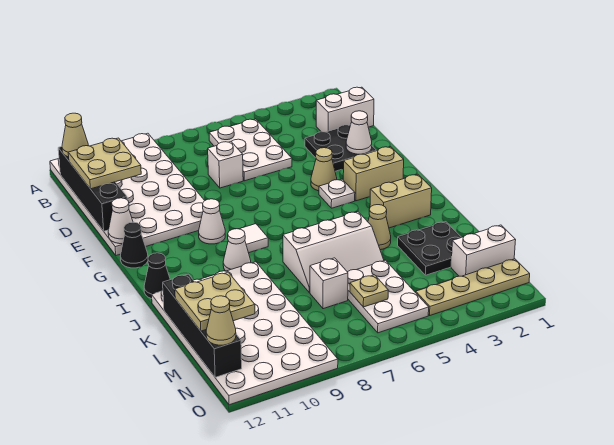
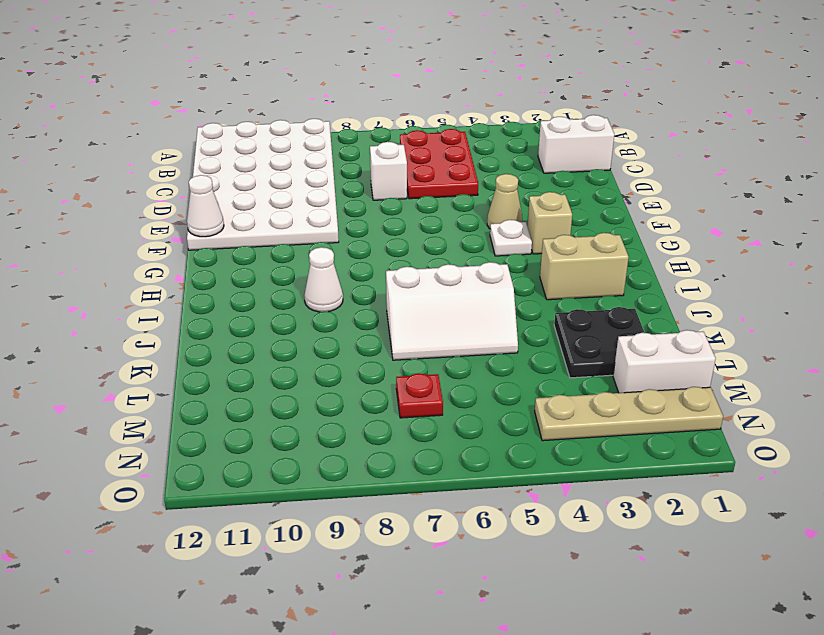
red 2x3 plate [400,129,478,199] -> white 2x3 plate [209,119,292,181]
tan 1x1 brick [527,192,572,254] -> tan 1x2 brick [343,147,404,201]
red 1x1 plate [396,373,443,418] -> none
none -> black 2x2 plate [305,125,376,171]
none -> white 1x1 cone [199,199,225,244]
none -> black 1x1 cone [120,222,148,268]
none -> white 1x1 tile [240,224,268,253]

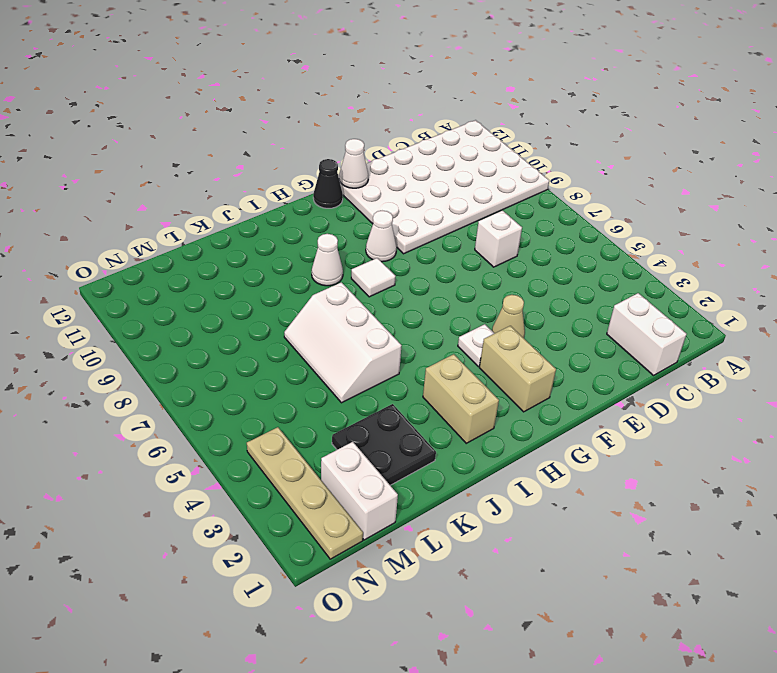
none -> white 2x3 plate [209,119,292,181]
none -> black 2x2 plate [305,125,376,171]
none -> black 1x1 cone [144,253,170,299]
none -> tan 1x1 cone [368,205,391,250]

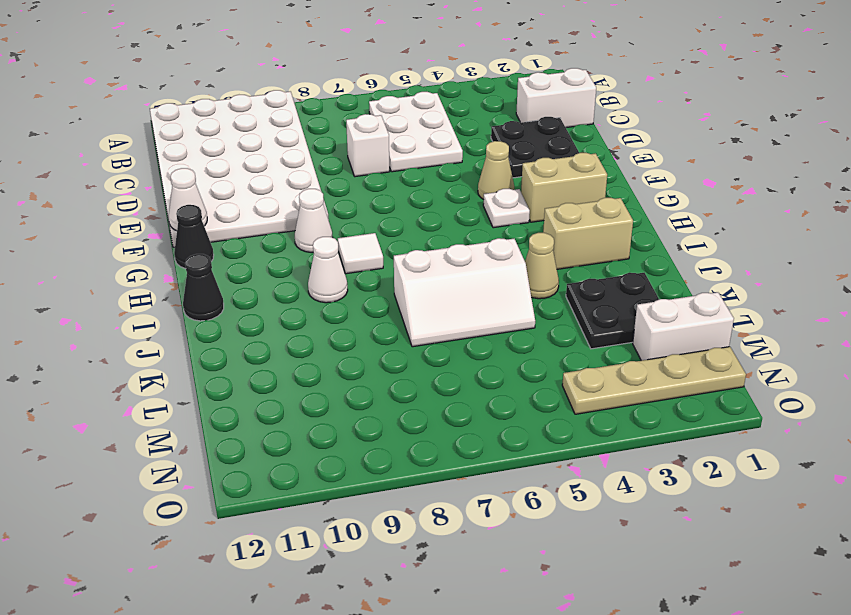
none -> white 4x6 plate [152,262,338,405]
none -> white 2x3 plate [348,260,429,333]
none -> white 1x1 brick [310,258,348,309]
none -> black 1x4 brick [58,147,127,231]

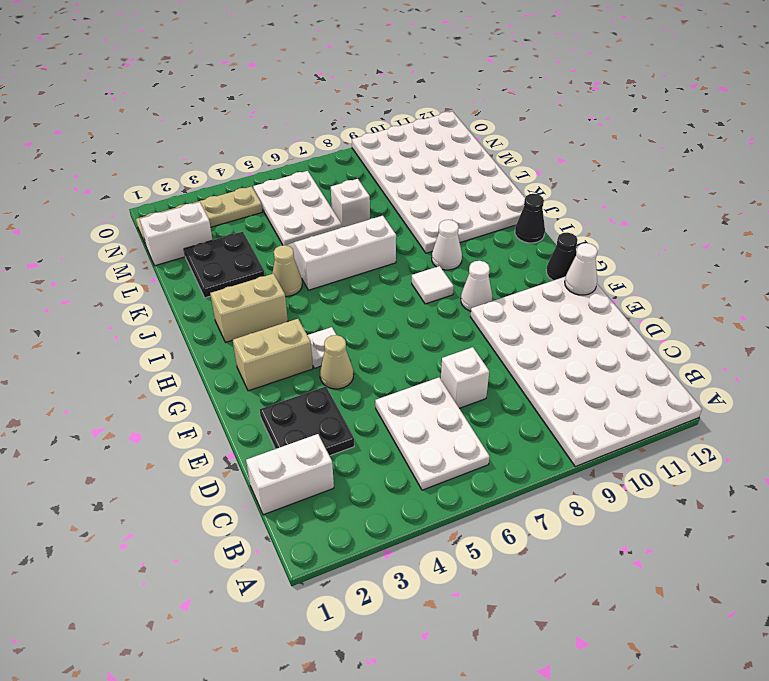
none -> black 1x4 brick [58,147,127,231]
none -> white 1x1 cone [346,111,372,154]
none -> black 1x4 brick [163,274,242,377]
none -> tan 1x1 plate [350,275,388,307]

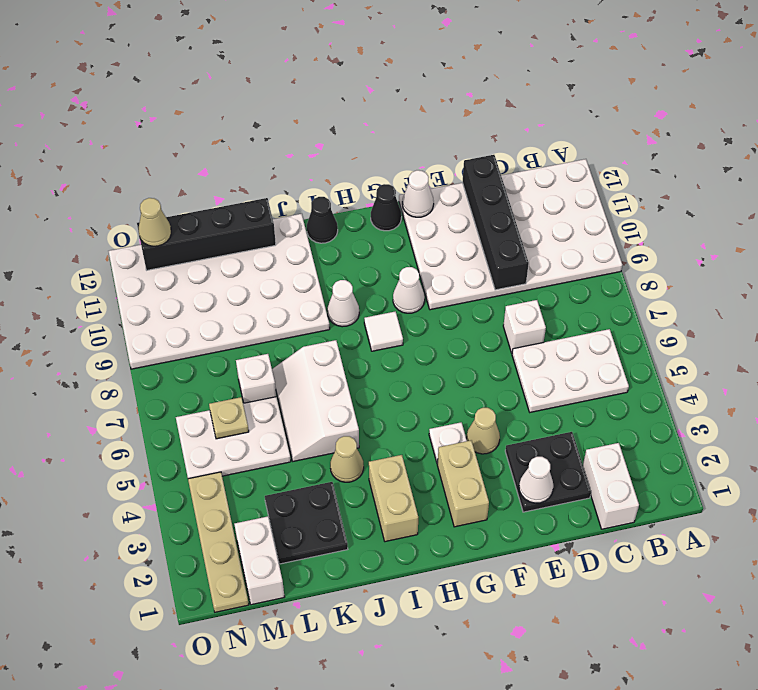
black 1x4 brick [462,155,529,290] -> black 1x4 brick turned to [58,147,127,231]
none -> tan 1x1 cone [62,113,88,157]
none -> tan 2x2 plate [68,138,141,189]
none -> tan 2x2 plate [175,272,255,331]

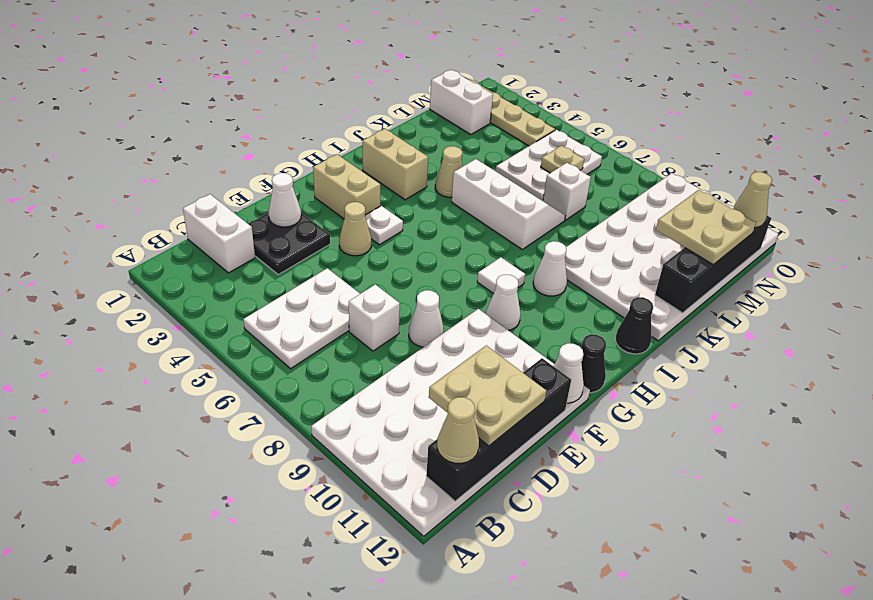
white 1x1 cone [409,290,444,347] -> none
none -> black 2x2 plate [398,222,461,275]

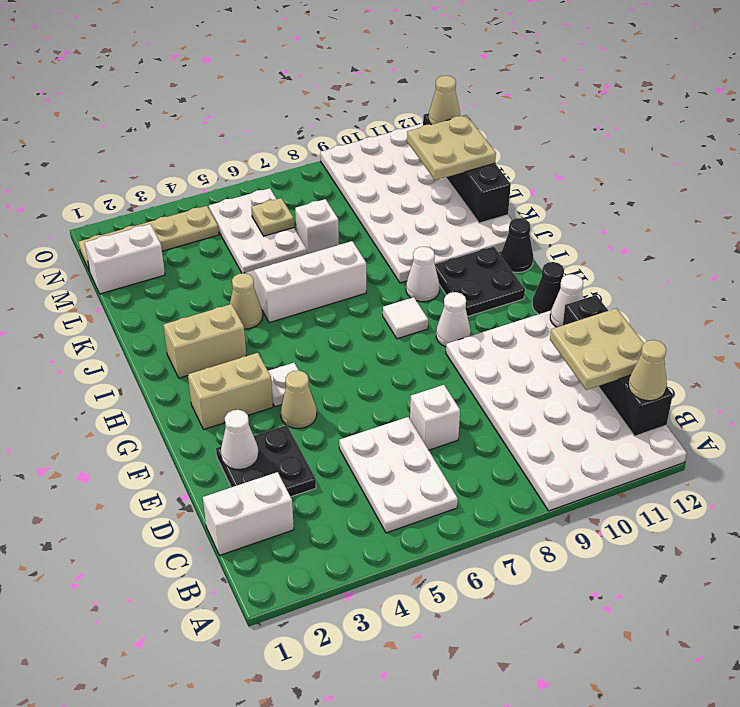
black 2x2 plate [435,246,525,317] -> black 2x2 plate moved to [398,222,461,275]

